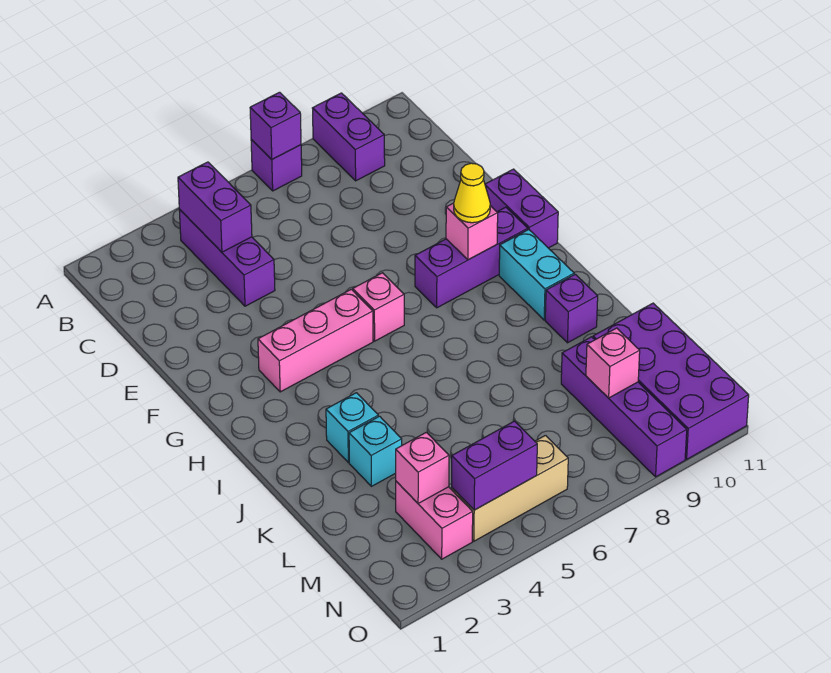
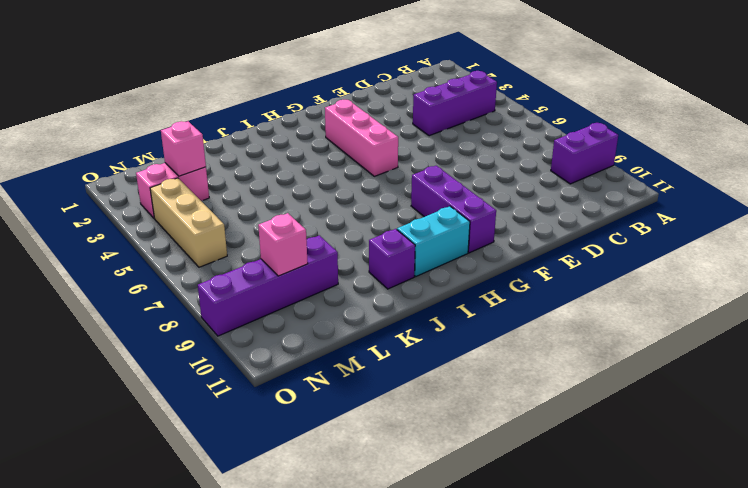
none -> purple 1x1 brick [251,140,302,191]
none -> purple 1x2 brick [485,169,558,248]
none -> pink 1x1 brick [353,273,404,341]

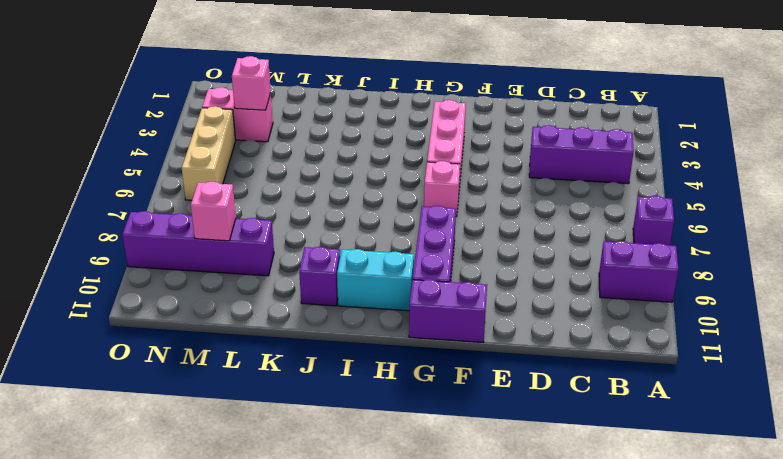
none -> cyan 1x1 brick [326,393,378,462]
none -> cyan 1x1 brick [349,416,402,486]
none -> purple 2x4 brick [593,303,749,459]

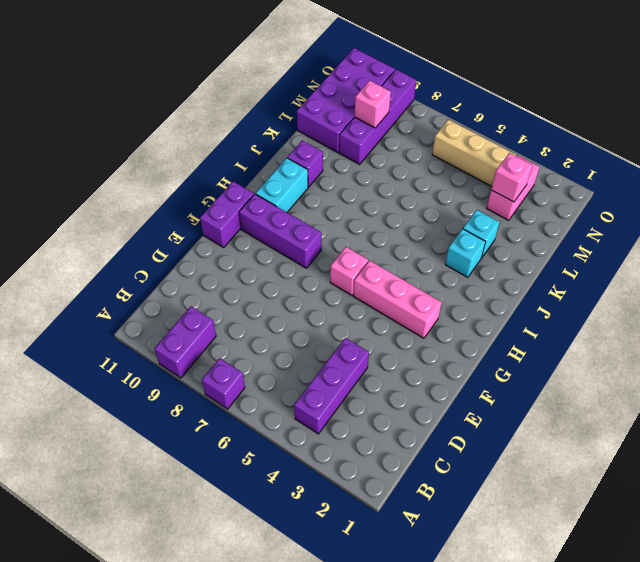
none -> purple 1x1 brick [250,92,301,159]
none -> purple 1x2 brick [178,162,252,252]
none -> pink 1x1 brick [446,203,498,260]

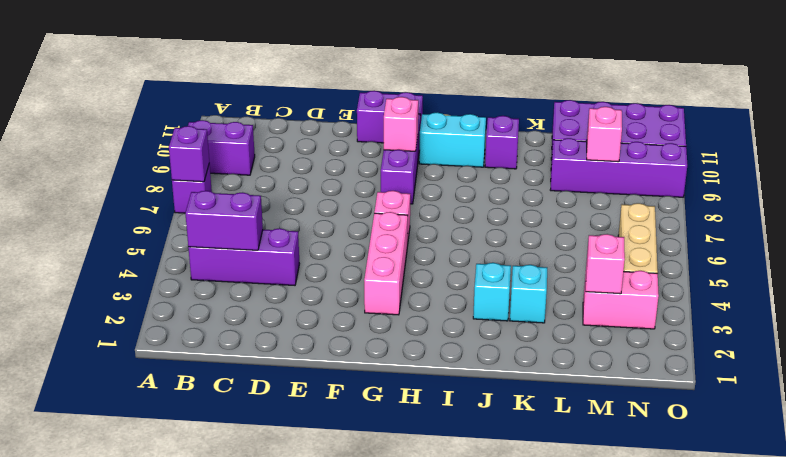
none -> purple 1x2 brick [452,421,537,510]
none -> yellow 1x1 cone [454,163,490,223]

